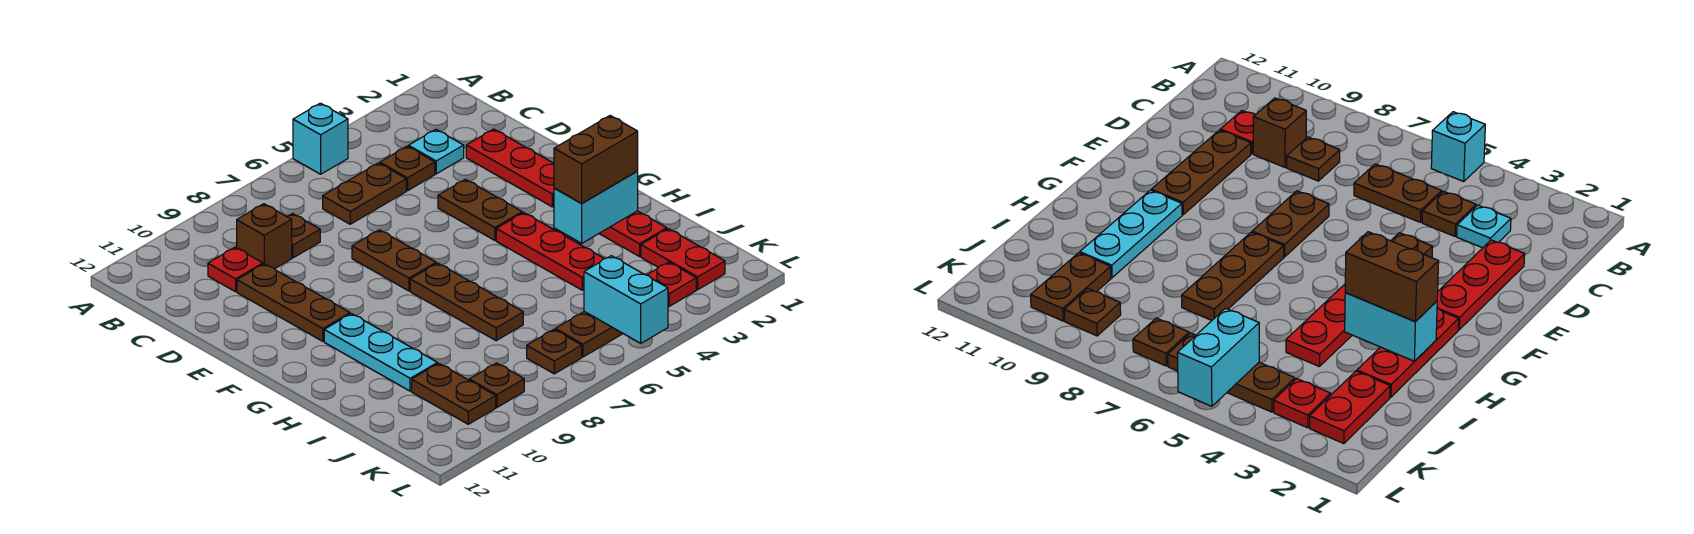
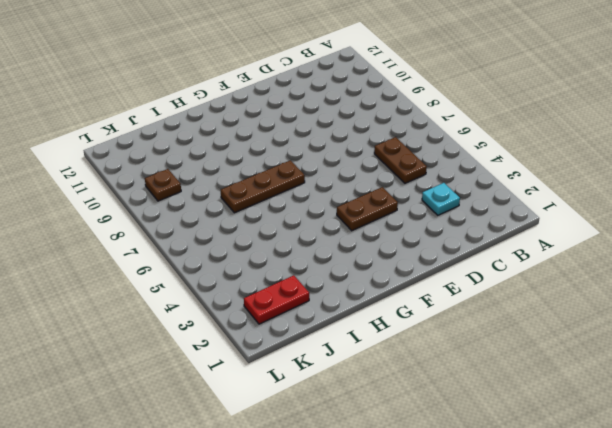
none -> cyan 1x1 brick [293,103,348,174]
none -> brown 1x1 plate [380,146,435,191]
none -> brown 1x1 plate [287,214,320,258]

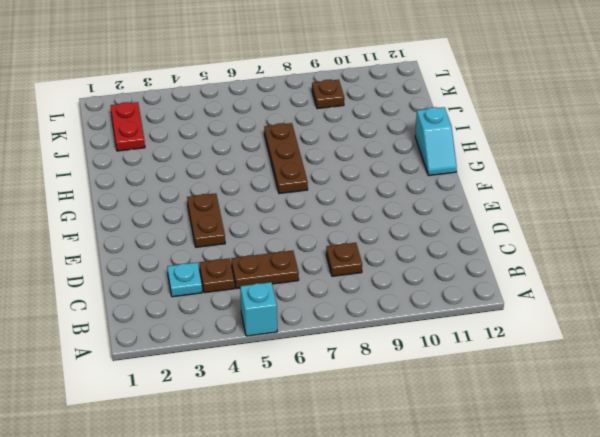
cyan 1x2 slope [415,107,457,176] -> none
none -> brown 1x1 brick [237,204,292,269]
none -> red 1x1 plate [208,247,263,292]
none -> red 1x3 plate [466,129,554,207]

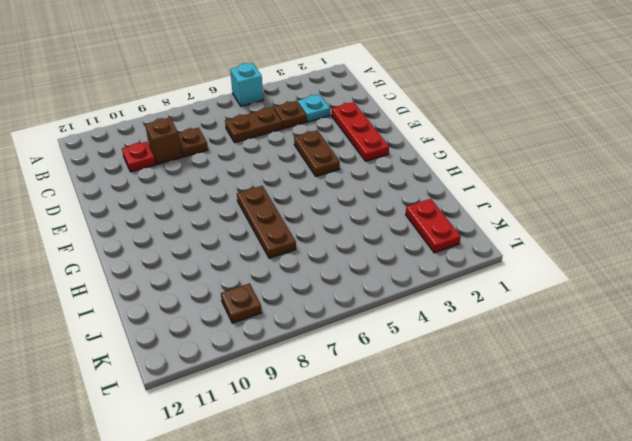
none -> brown 1x3 plate [237,264,350,341]
none -> brown 1x2 plate [352,230,436,291]
none -> red 1x3 plate [599,211,667,256]

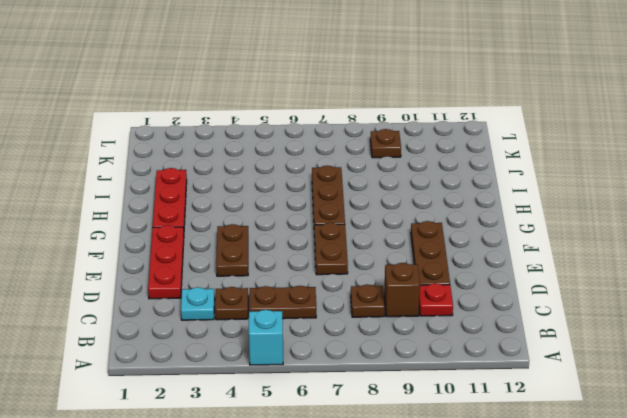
none -> red 1x3 plate [496,213,604,290]
none -> cyan 1x3 plate [324,314,437,391]
none -> red 1x2 plate [641,229,725,290]

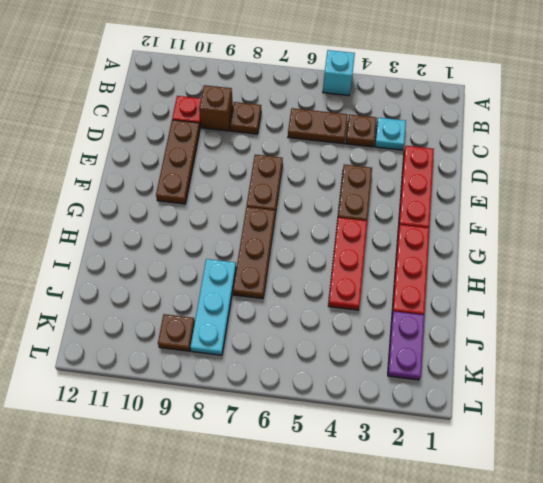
cyan 1x3 plate [190,259,236,355] -> cyan 1x3 plate moved to [324,314,437,391]
purple 1x2 plate [388,311,425,380] -> red 1x2 plate [641,229,725,290]
none -> brown 1x2 plate [412,363,496,424]
none -> red 1x1 plate [647,262,696,306]
none -> brown 1x3 plate [555,312,623,357]

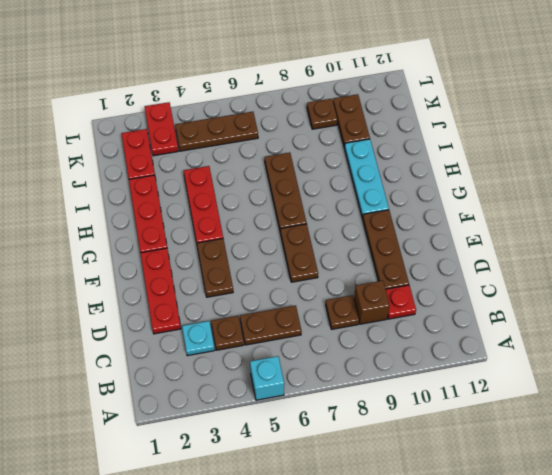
red 1x2 plate [145,102,178,156] -> red 1x1 plate [647,262,696,306]
none -> brown 1x1 plate [527,330,582,374]
none -> cyan 1x2 brick [554,171,638,243]
none -> cyan 1x2 brick [584,256,668,343]

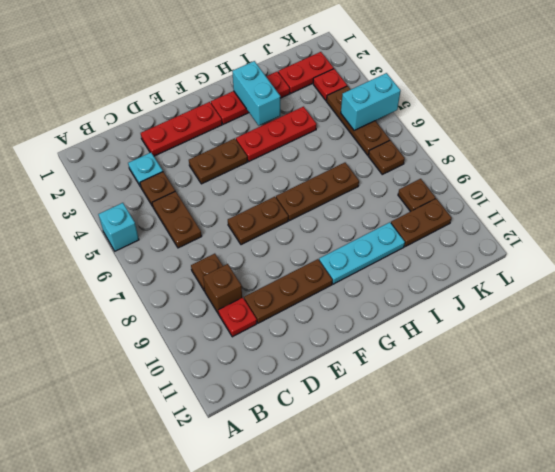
none -> brown 1x2 brick [554,116,638,203]

